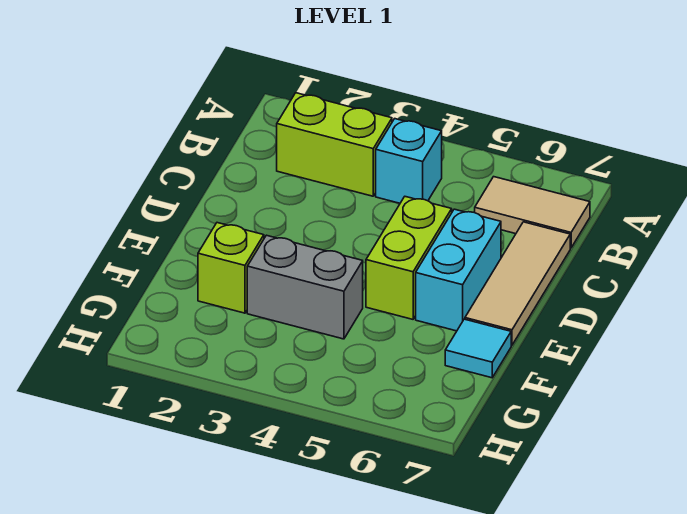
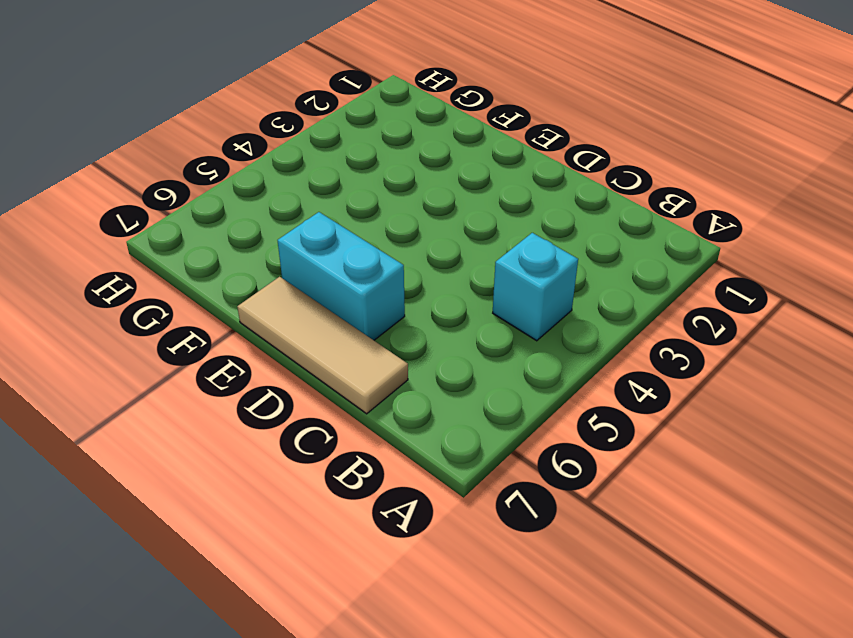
none -> lime 1x2 brick [277,93,392,196]
none -> tan 1x2 tile [475,177,590,248]

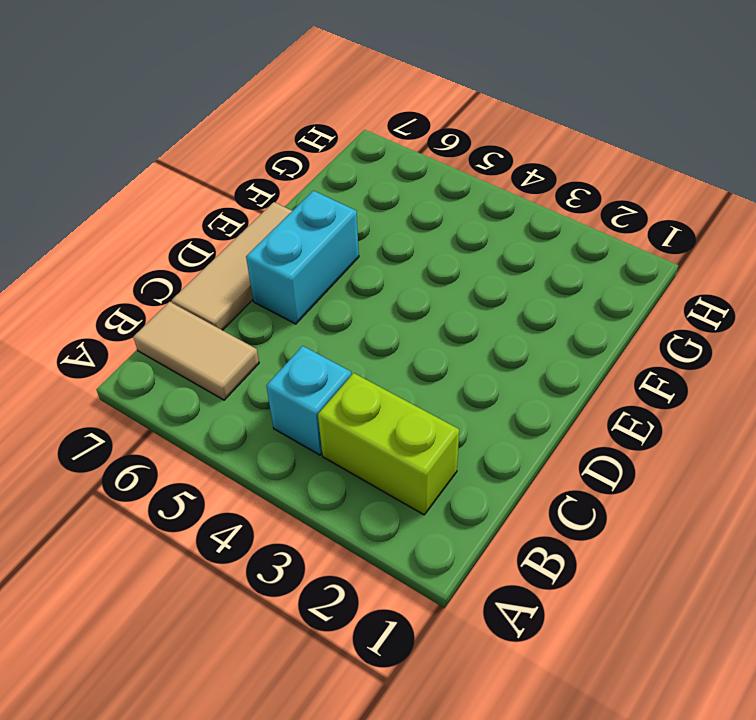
none -> lime 1x2 brick [366,197,452,319]
none -> lime 1x1 brick [198,223,264,313]

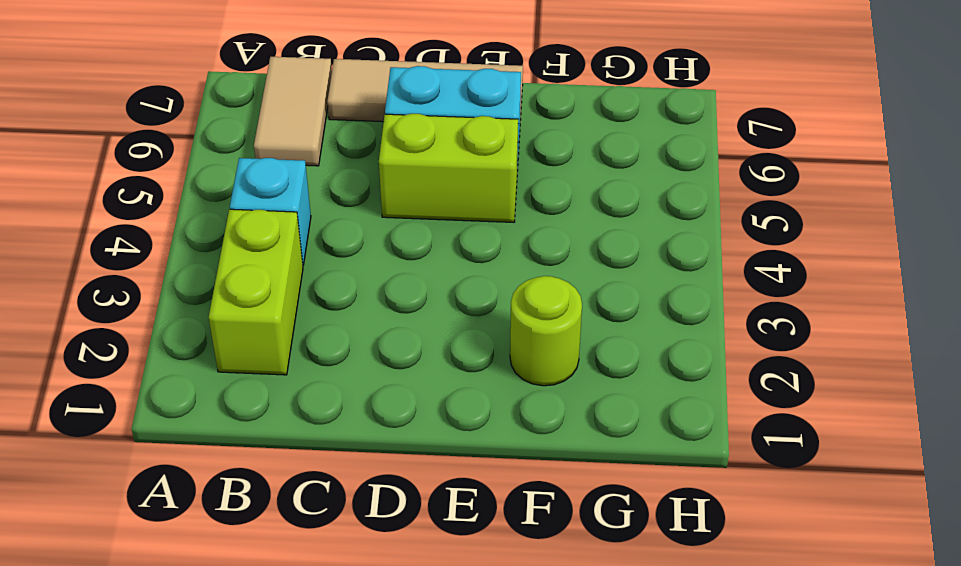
lime 1x1 round brick [510,276,582,386] -> lime 1x1 brick [198,223,264,313]
none -> grey 1x2 brick [247,235,363,339]
none -> cyan 1x1 tile [445,319,511,378]

